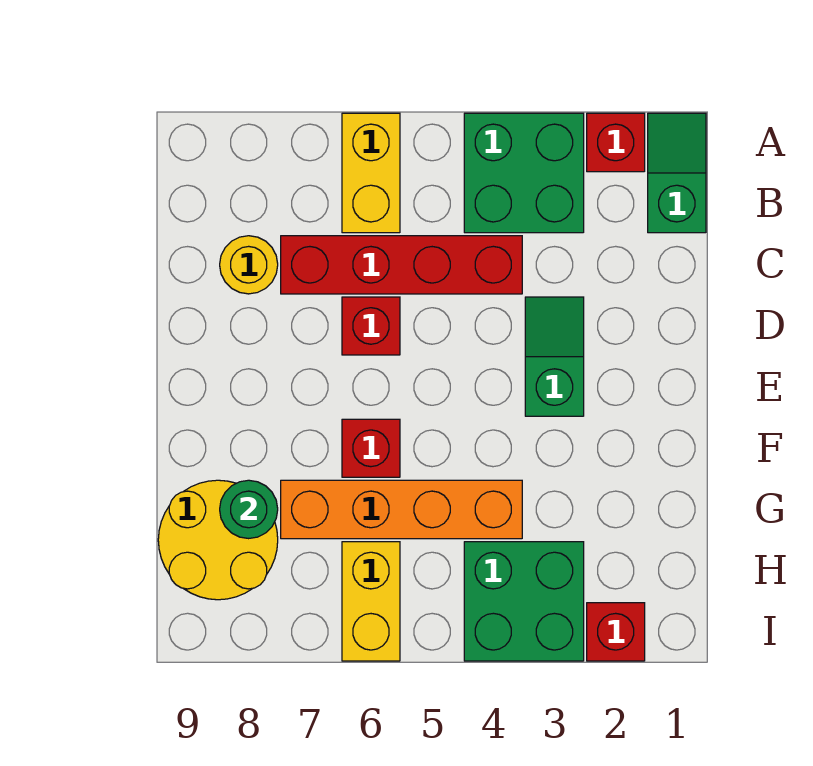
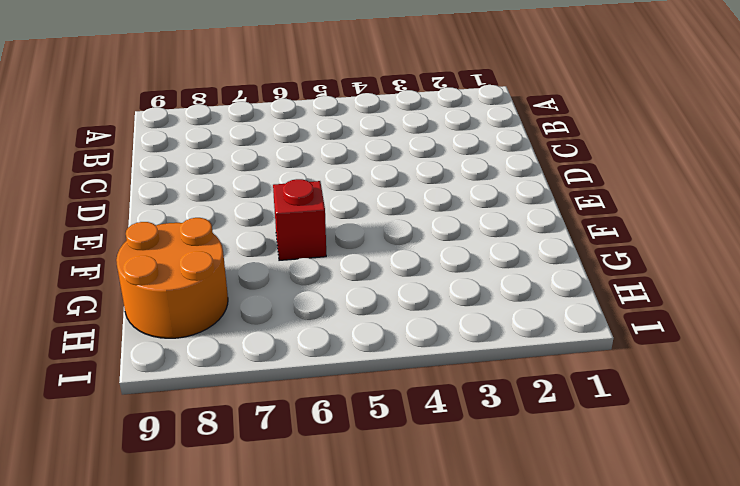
orange 2x2 round brick [116,218,228,338] -> yellow 2x2 round brick [158,480,278,600]
none -> green 1x2 slope [648,113,706,233]
none -> red 1x1 brick [587,113,645,172]
none -> green 2x2 brick [464,113,584,233]

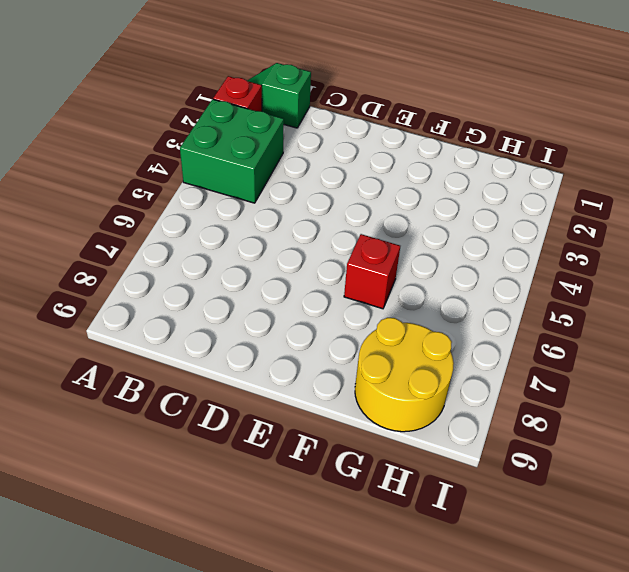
none -> yellow 1x2 brick [342,113,400,233]
none -> red 1x4 brick [281,236,522,294]
none -> yellow 1x1 round brick [220,236,278,294]

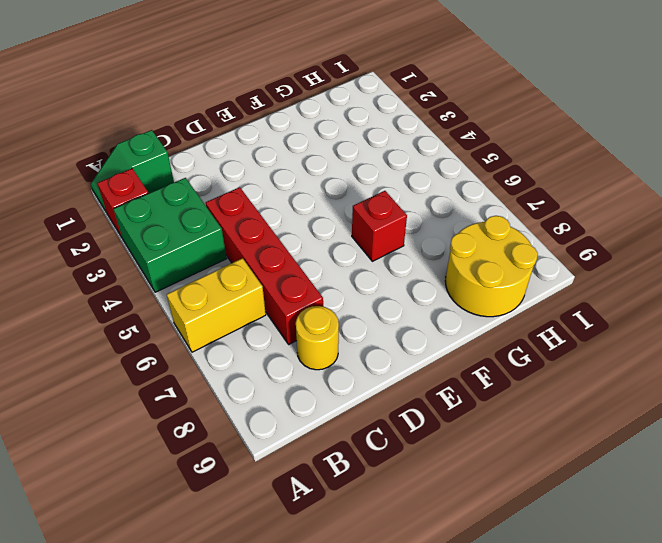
none -> green 1x2 slope [525,297,584,416]
none -> red 1x1 brick [342,297,400,355]
none -> orange 1x4 brick [281,480,522,539]

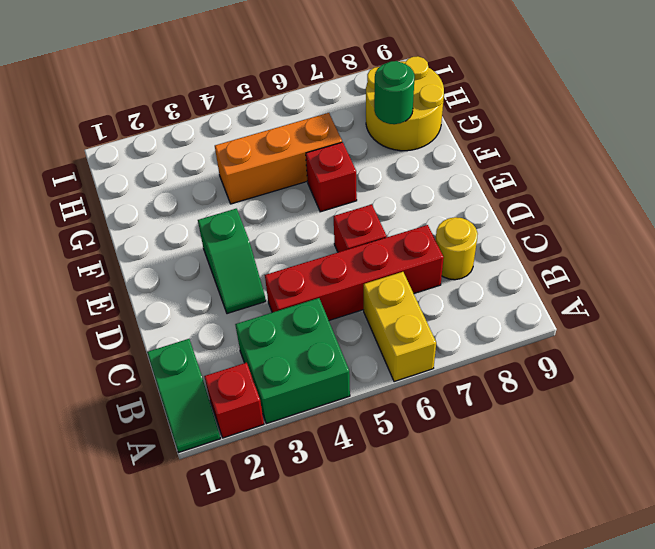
orange 1x3 brick [215,113,342,204] -> orange 1x4 brick [281,480,522,539]
none -> green 2x2 brick [464,542,584,661]
none -> yellow 1x2 brick [342,542,400,661]
none -> red 1x1 brick [587,603,645,661]

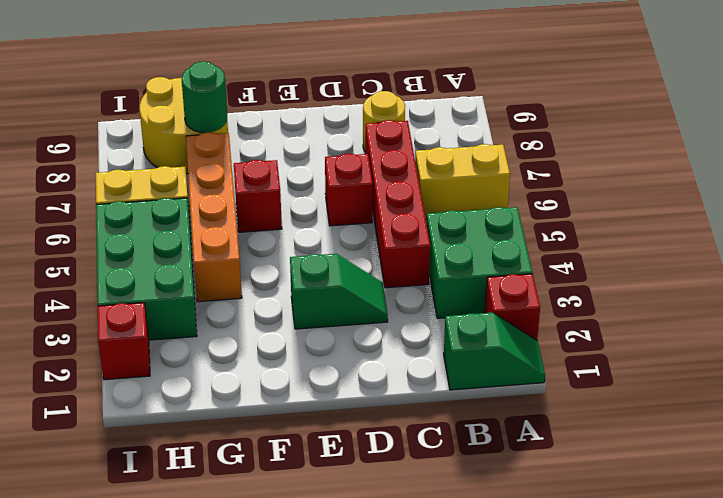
green 2x3 brick [96,198,197,340] -> green 2x2 brick [464,542,584,661]

